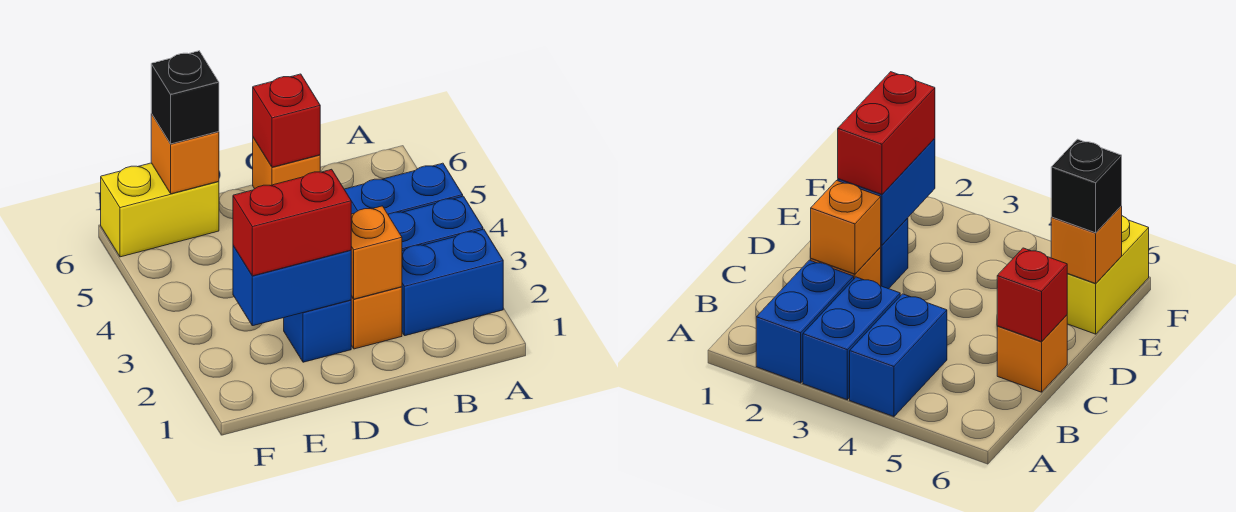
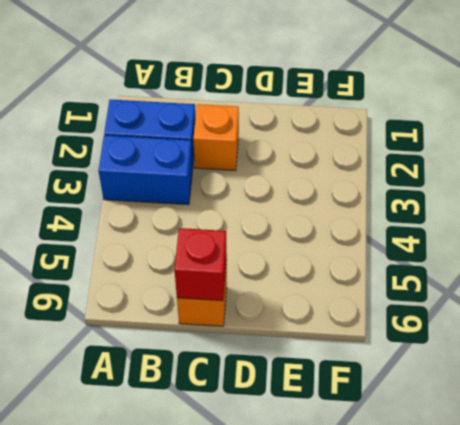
none -> blue 1x2 brick [344,163,463,214]
none -> blue 1x1 brick [284,300,351,362]
none -> yellow 1x2 brick [101,163,219,257]

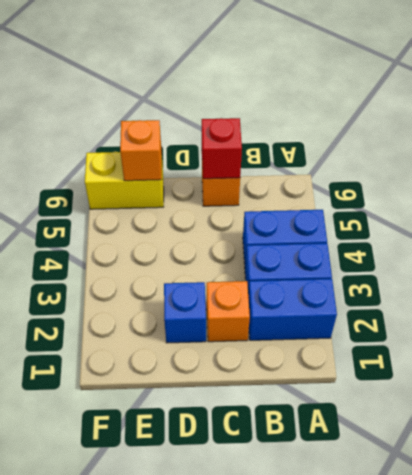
none -> orange 1x1 brick [351,206,402,299]
none -> blue 1x2 brick [233,246,351,326]
none -> red 1x2 brick [233,169,351,276]

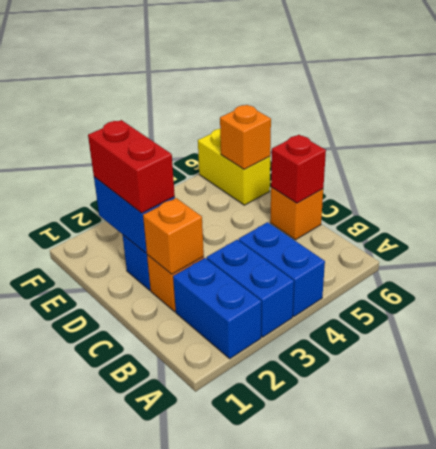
none -> black 1x1 brick [151,51,219,144]

